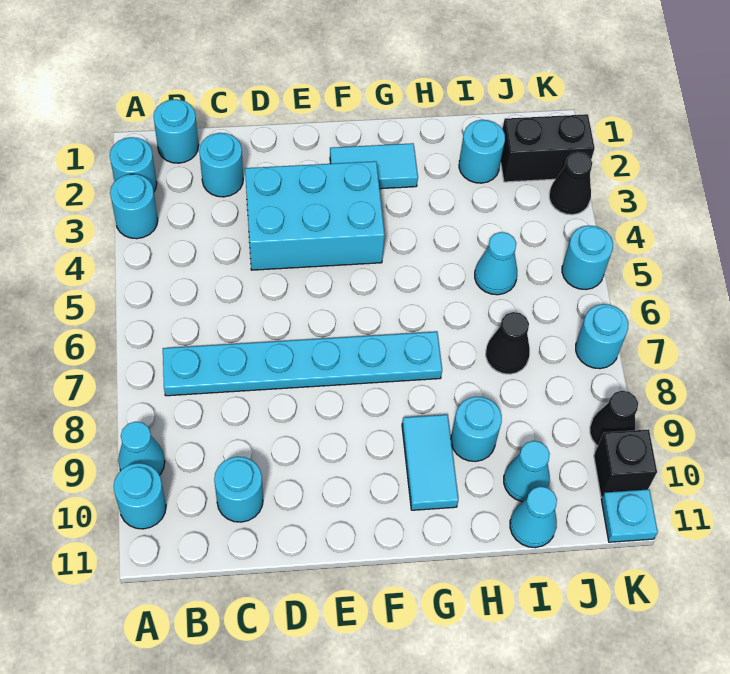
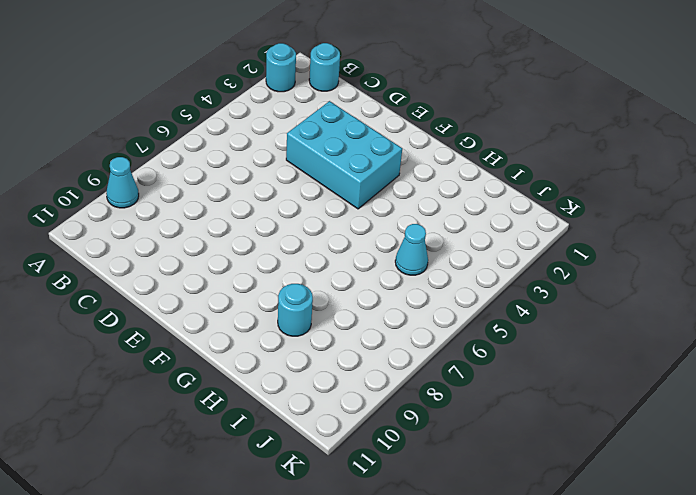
none -> cyan 1x1 round brick [110,174,158,239]
none -> cyan 1x1 round brick [114,463,166,529]
none -> cyan 1x6 plate [163,332,442,396]

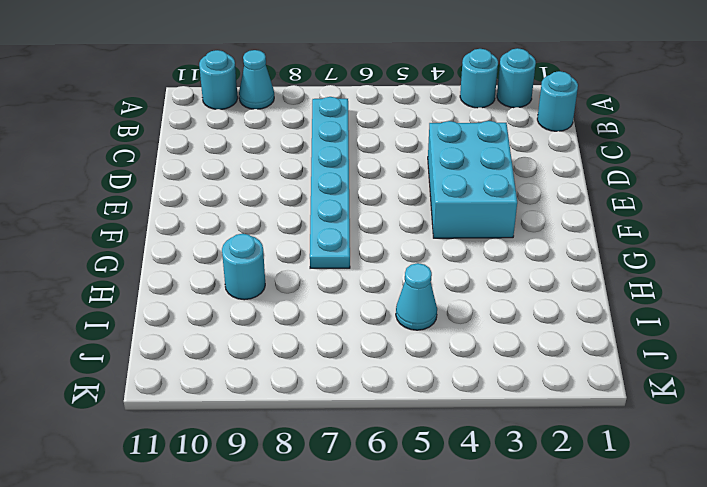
none -> cyan 1x1 round brick [199,133,243,197]
none -> cyan 1x1 round brick [214,457,263,522]
none -> cyan 1x2 tile [330,143,418,189]

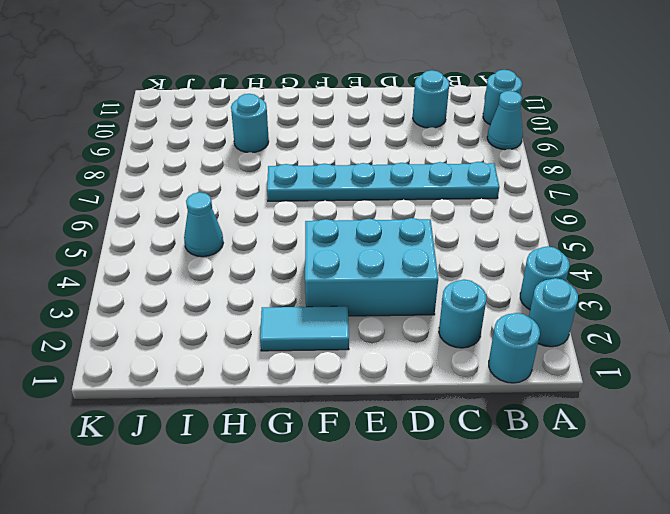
none -> cyan 1x2 tile [402,415,458,510]
none -> cyan 1x1 round brick [459,120,505,183]
none -> black 1x1 cone [486,312,530,374]

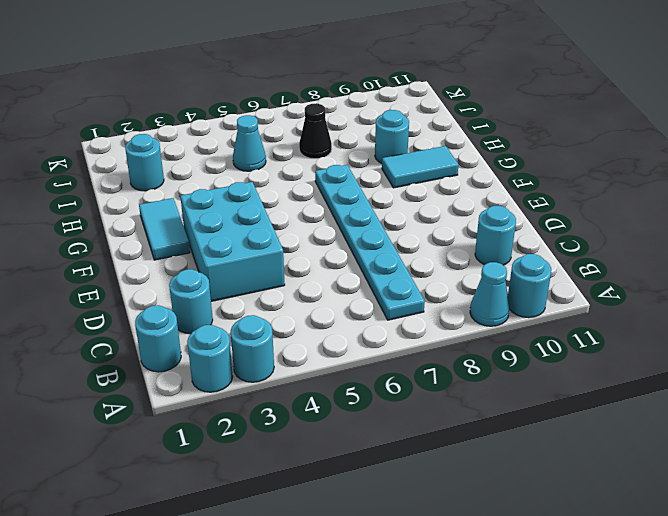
none -> cyan 1x1 cone [504,441,550,502]
none -> cyan 1x1 cone [510,486,557,548]
none -> black 1x2 brick [501,114,595,182]

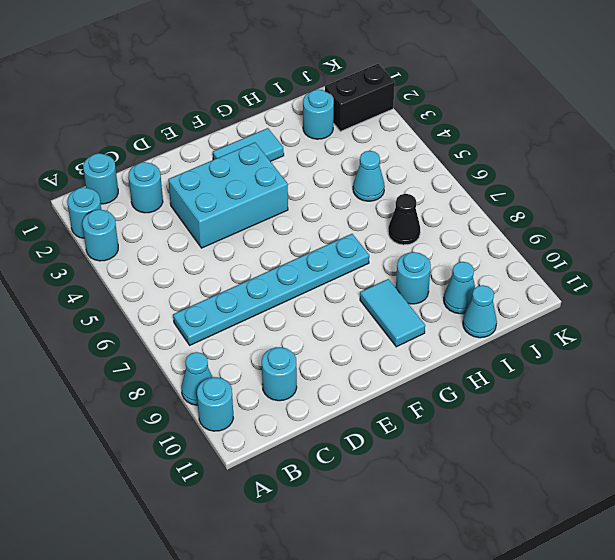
none -> black 1x1 cone [549,152,592,215]
none -> cyan 1x1 round brick [562,225,613,289]
none -> cyan 1x1 round brick [576,304,628,369]

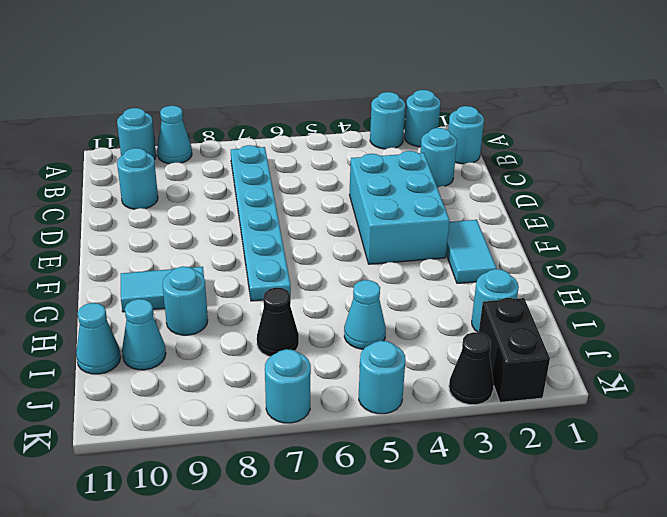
none -> black 1x1 cone [590,391,638,446]
none -> black 1x1 brick [594,429,657,497]
none -> cyan 1x1 plate [601,489,658,542]

